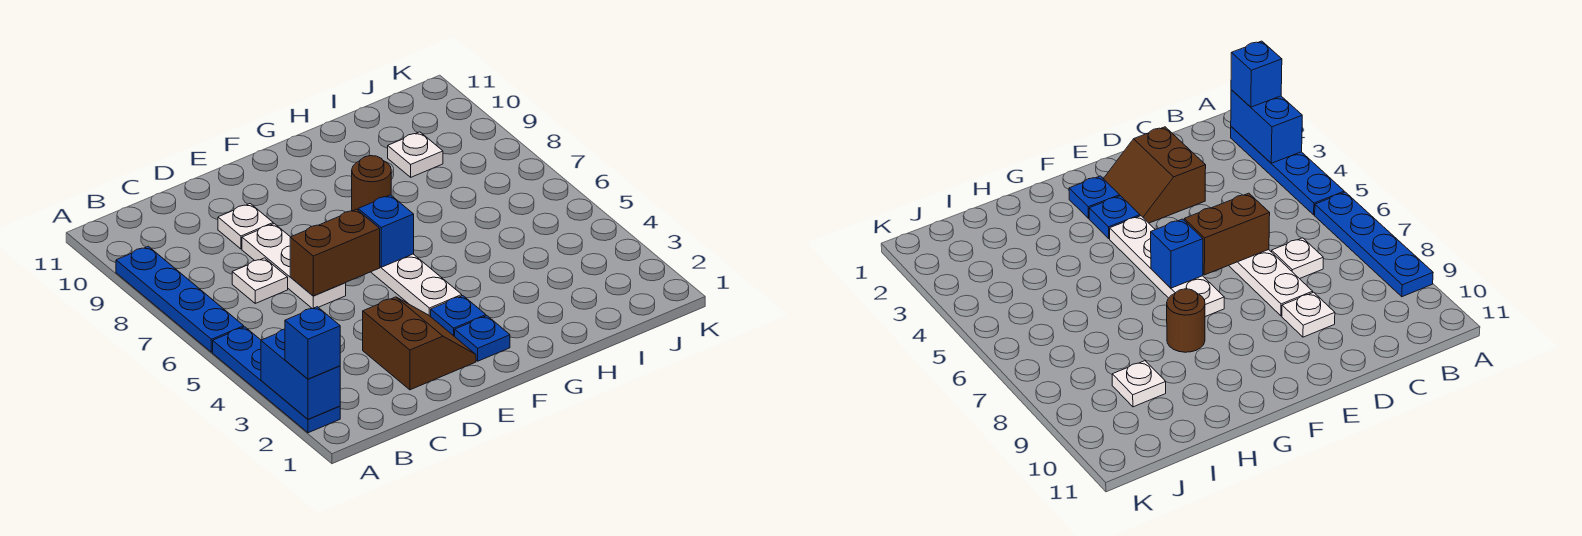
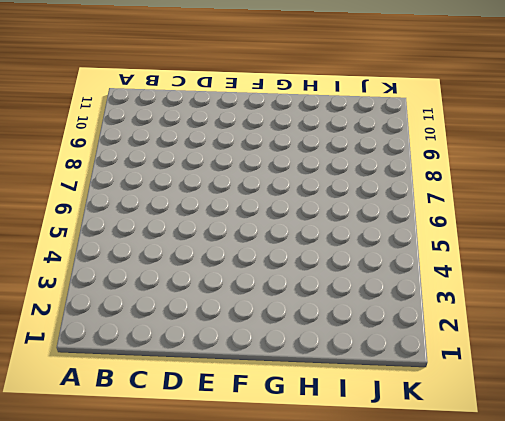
none -> blue 1x4 plate [213,327,340,433]
none -> blue 1x4 plate [116,246,244,352]
none -> white 1x1 plate [232,258,288,303]

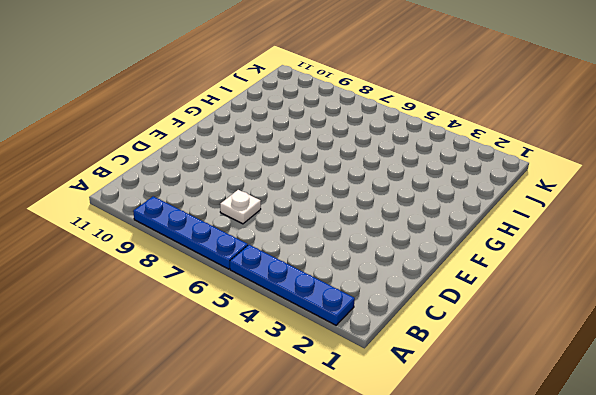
none -> brown 2x2 slope [363,297,476,390]
none -> white 1x3 plate [242,224,346,309]
none -> white 1x1 plate [218,204,273,249]

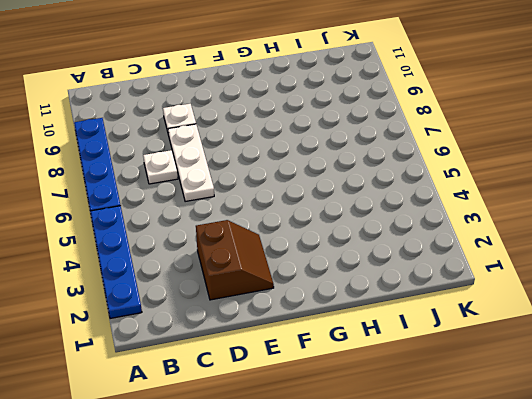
none -> blue 1x1 plate [455,316,510,361]
none -> blue 1x1 plate [431,296,486,337]
none -> white 1x4 plate [371,254,462,317]

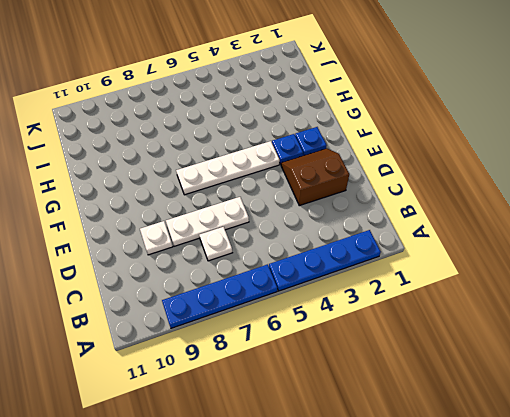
none -> brown 1x1 round brick [352,156,391,211]
none -> white 1x1 plate [388,132,443,177]
none -> blue 1x2 brick [261,329,340,419]

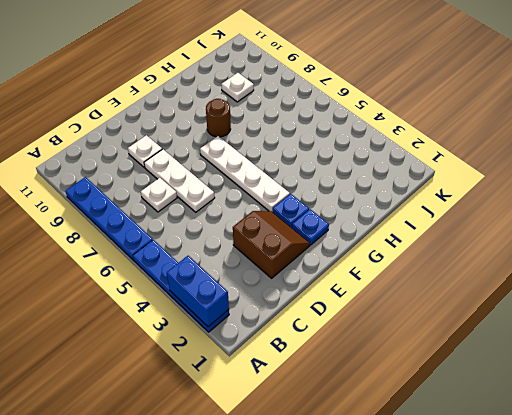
none -> brown 1x2 brick [290,209,380,296]
none -> blue 1x1 brick [358,195,414,267]
none -> blue 1x1 brick [285,307,340,379]

